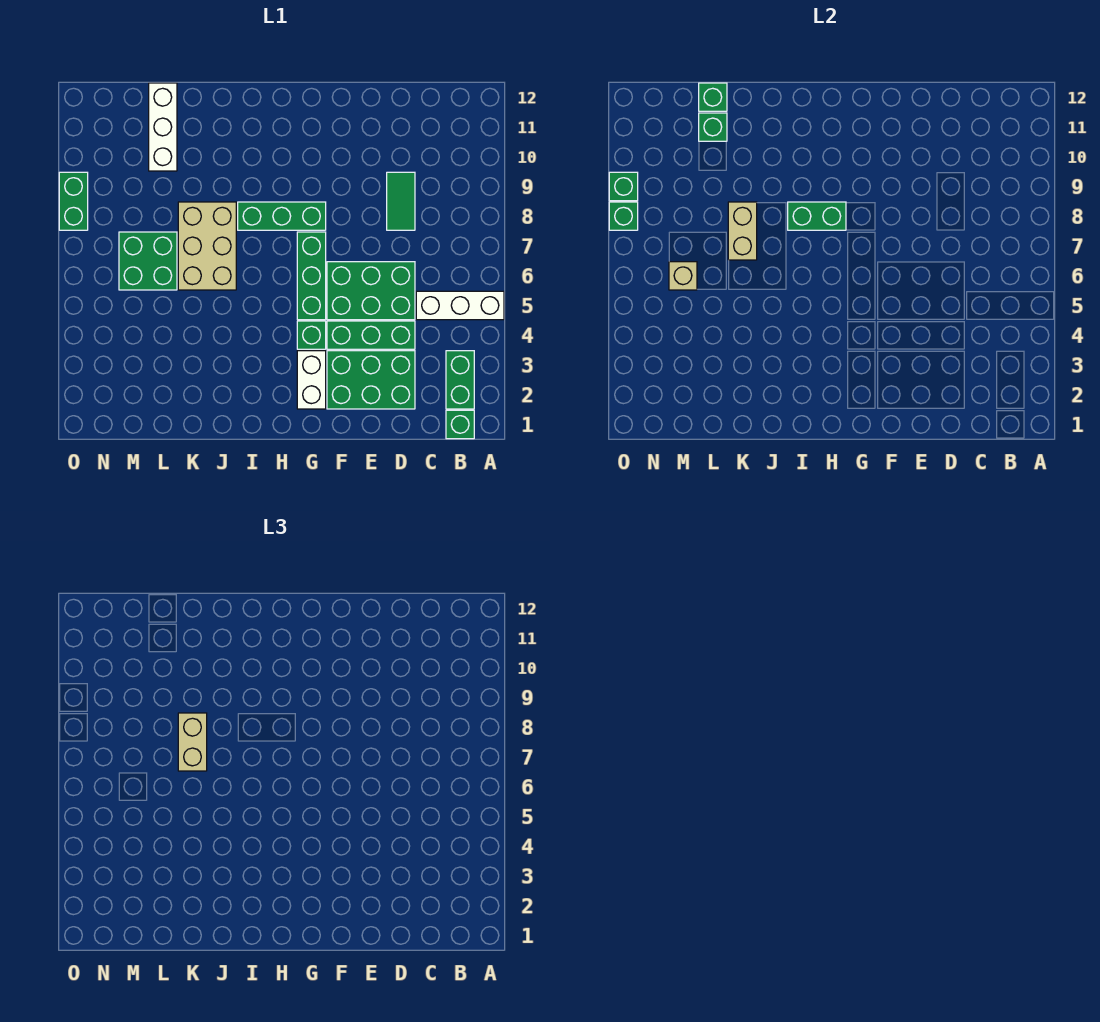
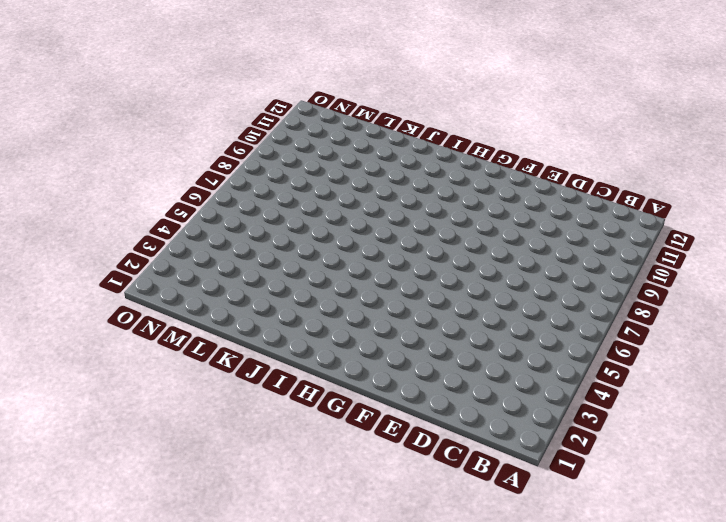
none -> white 1x3 brick [416,291,504,320]
none -> green 1x1 brick [446,410,474,439]
none -> green 1x2 brick [446,351,474,409]

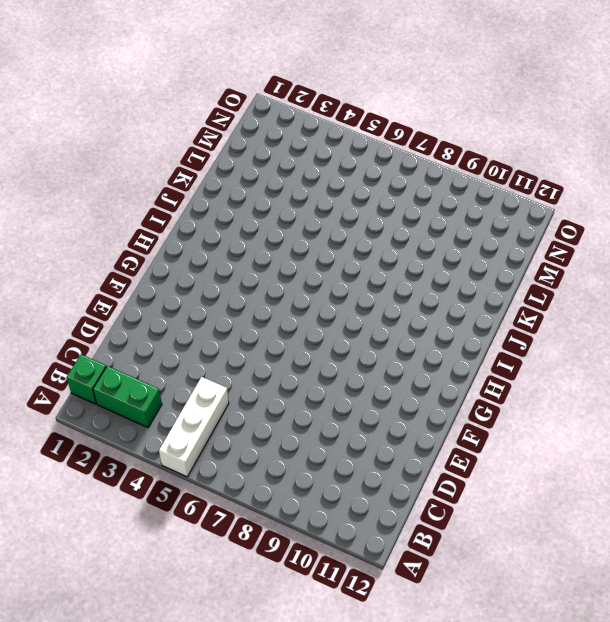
none -> green 2x3 brick [327,351,415,409]
none -> green 1x3 brick [327,321,415,349]
none -> green 2x3 brick [327,262,415,320]

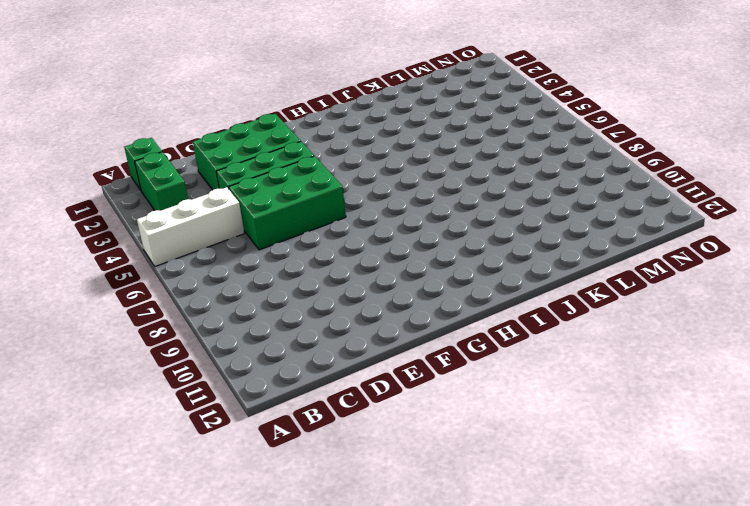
none -> green 1x2 tile [387,172,415,230]
none -> white 1x2 brick [297,351,326,409]
none -> green 1x1 brick [297,321,326,349]

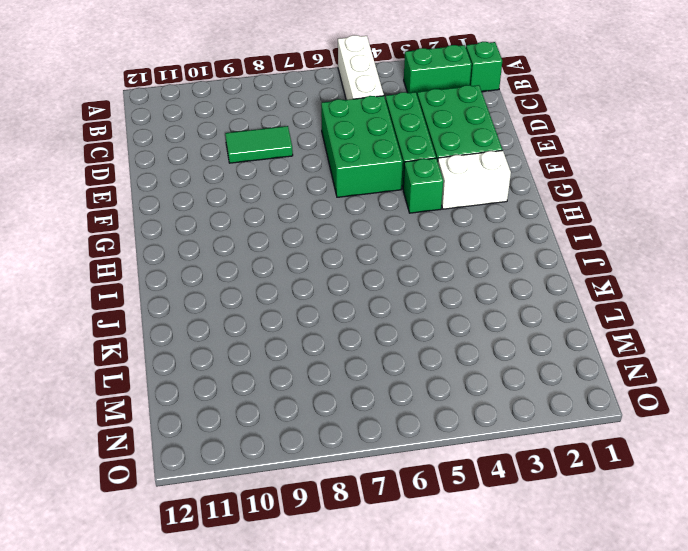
none -> green 1x3 brick [297,232,326,320]
none -> green 1x3 brick [238,202,326,230]
none -> tan 2x3 brick [178,202,236,290]

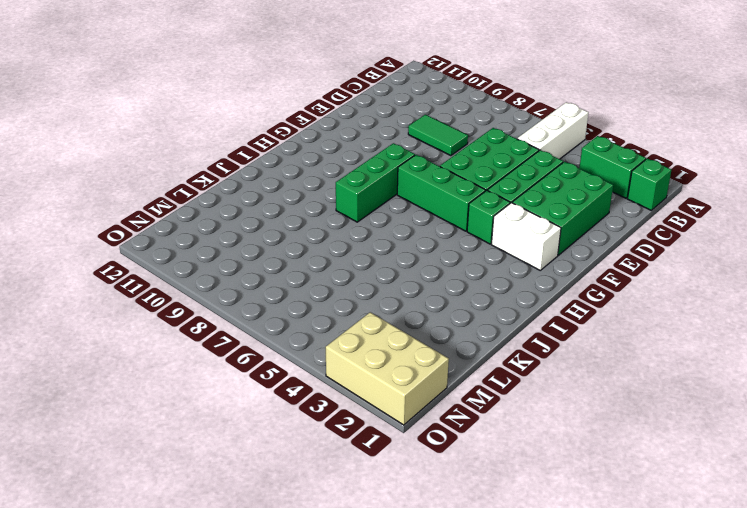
tan 2x3 brick [326,312,449,425] -> tan 2x3 brick moved to [178,202,236,290]
none -> green 2x2 brick [119,232,177,290]
none -> white 1x3 brick [149,83,177,171]
none -> green 1x2 brick [59,172,88,230]

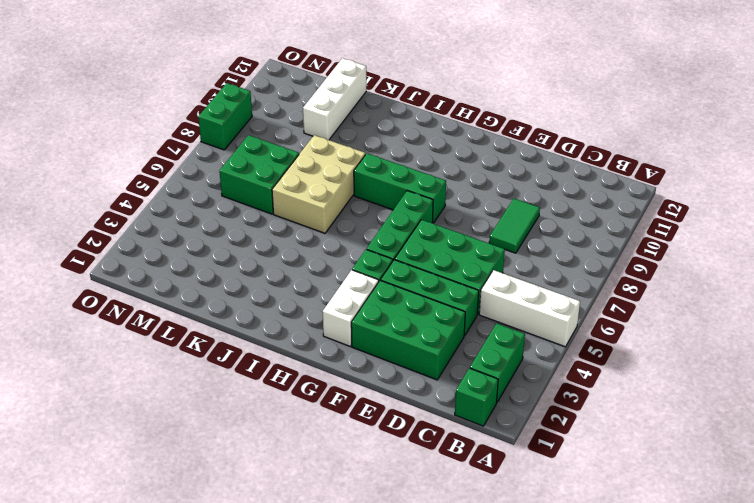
none -> green 1x2 brick [788,202,846,230]
none -> tan 1x2 brick [728,202,757,260]
none -> green 1x1 brick [699,113,727,141]

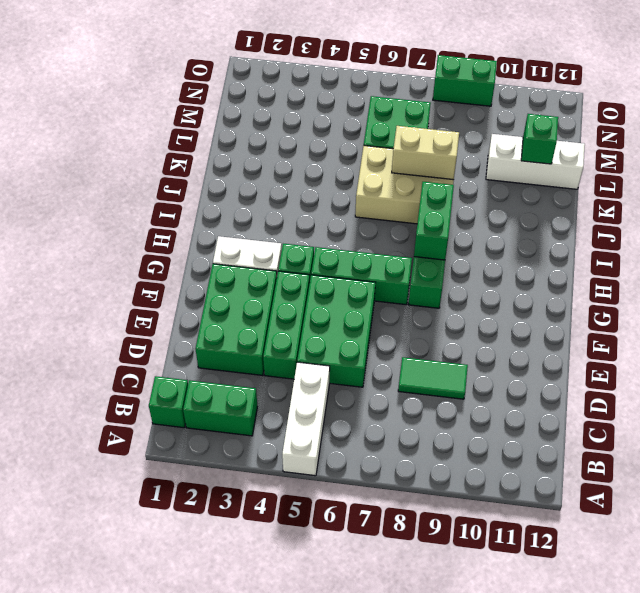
none -> green 1x1 brick [699,83,727,111]
none -> tan 1x1 brick [669,262,697,290]
none -> green 1x1 brick [609,202,638,230]

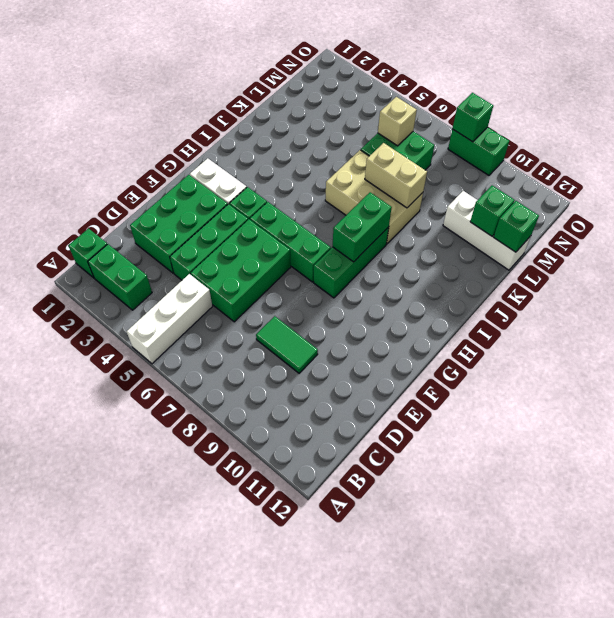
none -> green 1x1 brick [609,172,638,201]
none -> tan 1x2 brick [178,713,207,771]

